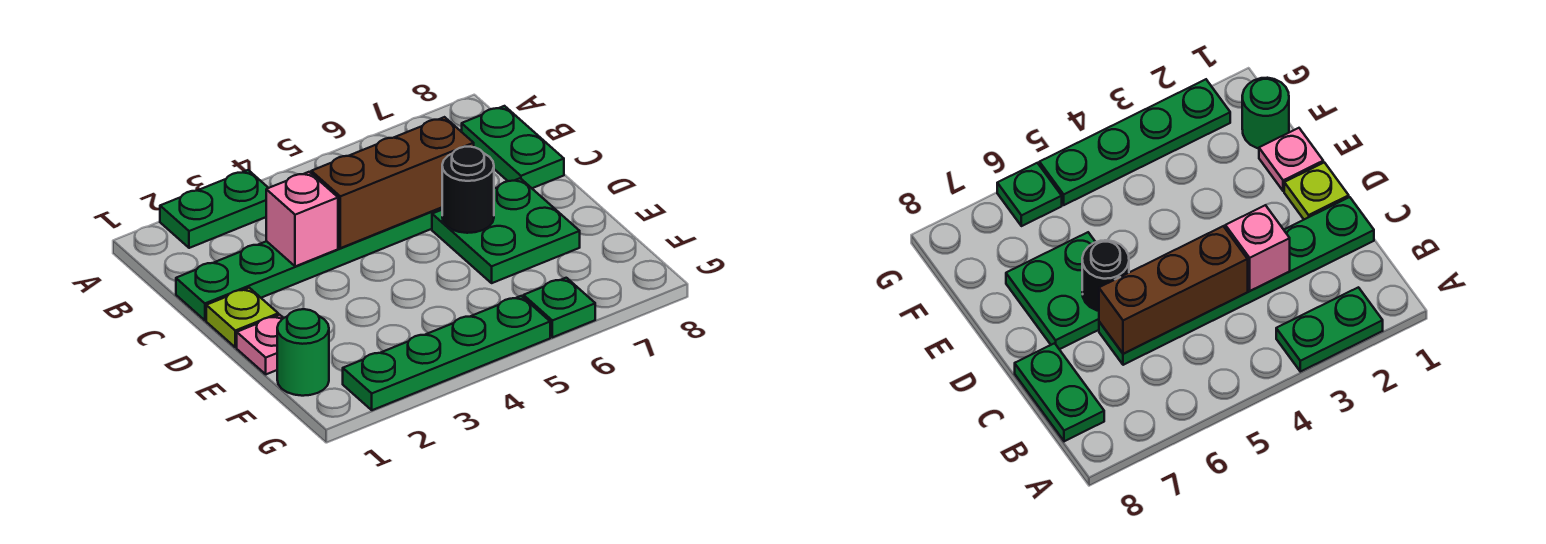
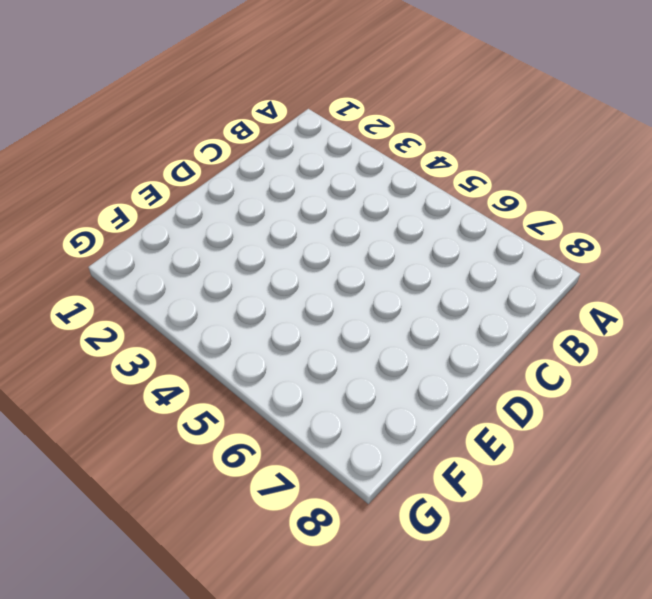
none -> green 1x2 plate [160,170,268,248]
none -> green 1x2 plate [462,106,564,188]
none -> green 1x6 plate [176,208,442,320]

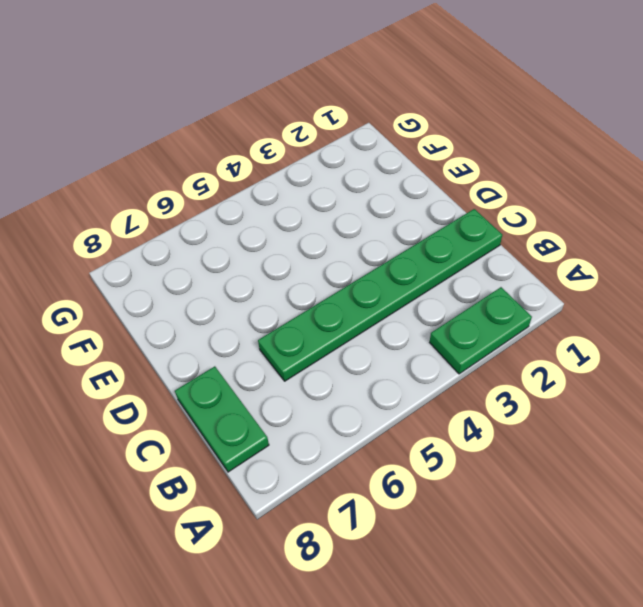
none -> lime 1x1 plate [206,288,278,347]
none -> green 2x2 plate [432,178,580,283]
none -> pink 1x1 plate [237,315,283,374]

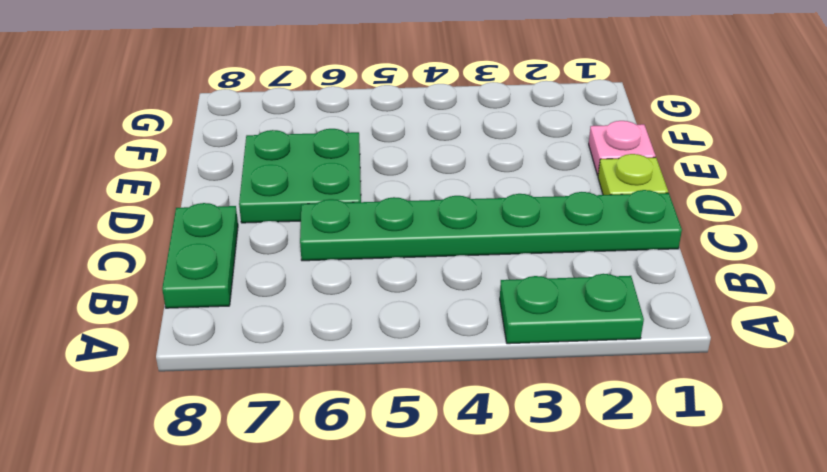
none -> green 1x1 round brick [277,309,329,396]
none -> green 1x4 plate [343,296,550,410]
none -> green 1x1 plate [523,278,595,337]

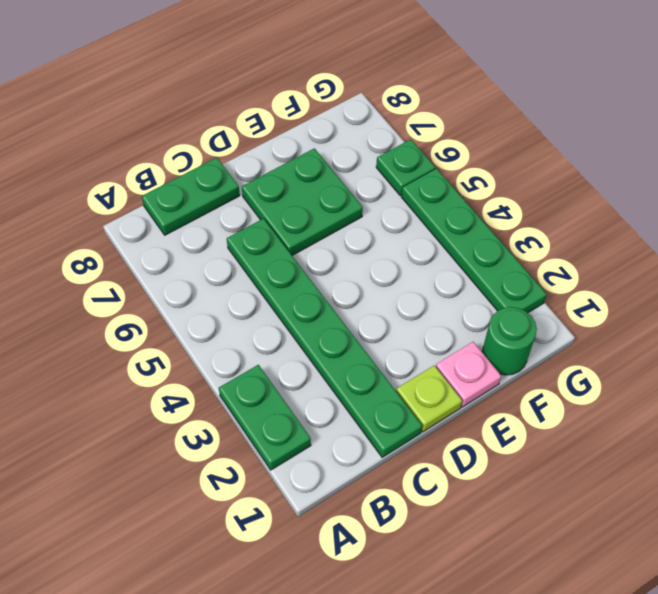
none -> pink 1x1 brick [266,172,338,266]
none -> brown 1x3 brick [311,117,474,248]
none -> black 1x1 round brick [442,147,494,233]

